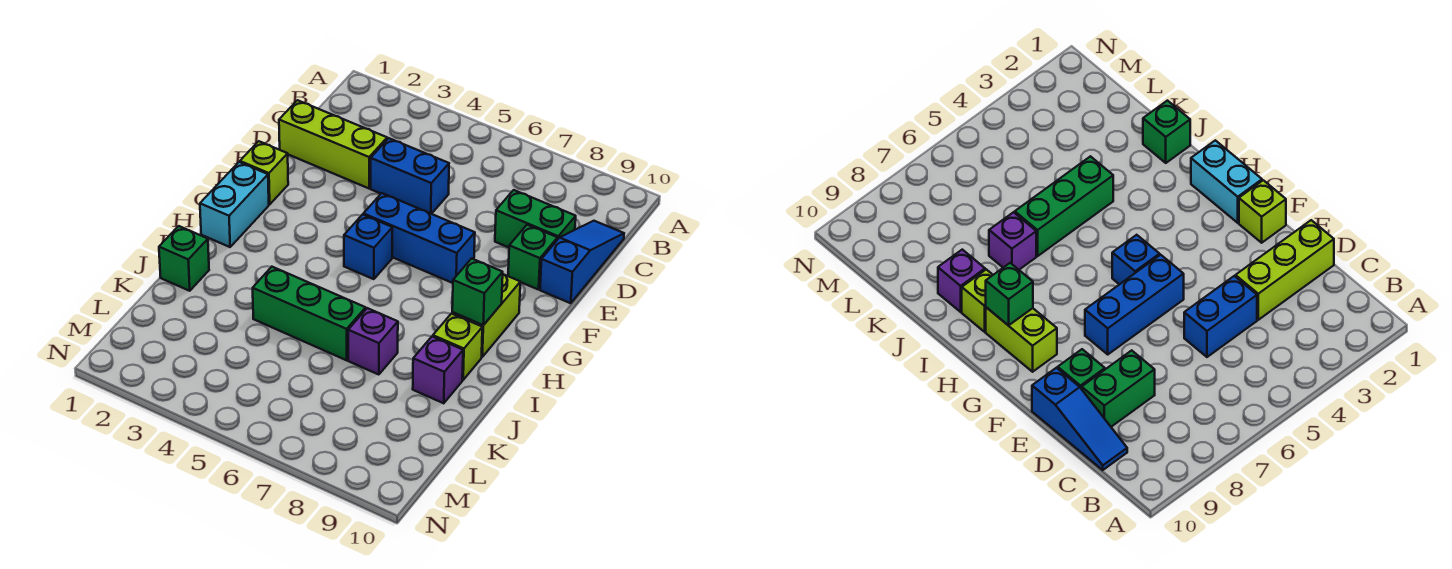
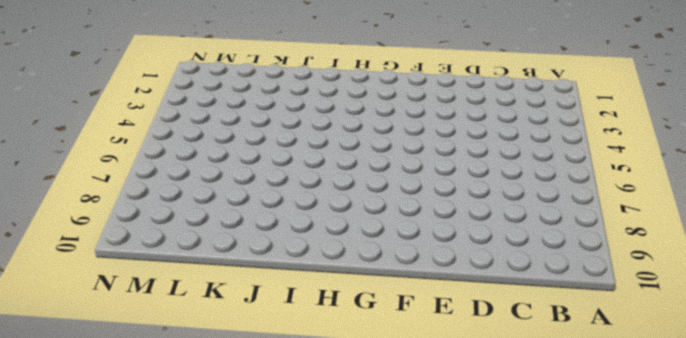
none -> blue 1x3 slope [540,221,624,303]
none -> lime 1x3 brick [279,100,387,188]
none -> blue 1x2 brick [371,138,449,214]

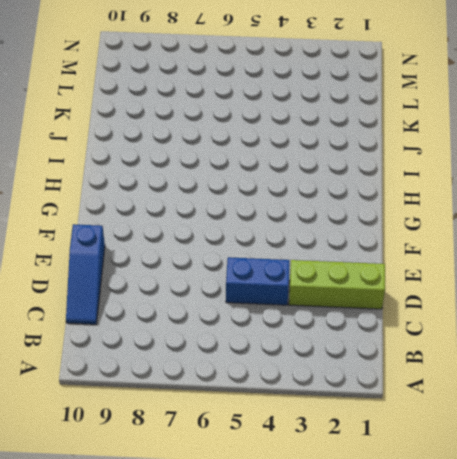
none -> green 1x2 brick [495,190,576,247]
none -> green 1x1 brick [508,225,558,290]
none -> lime 1x1 brick [240,141,288,204]

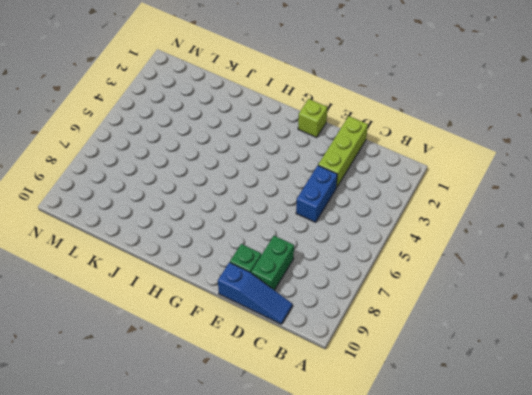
none -> blue 1x3 brick [363,193,475,283]
none -> cyan 1x2 brick [200,162,269,247]
none -> blue 1x1 brick [344,215,392,279]

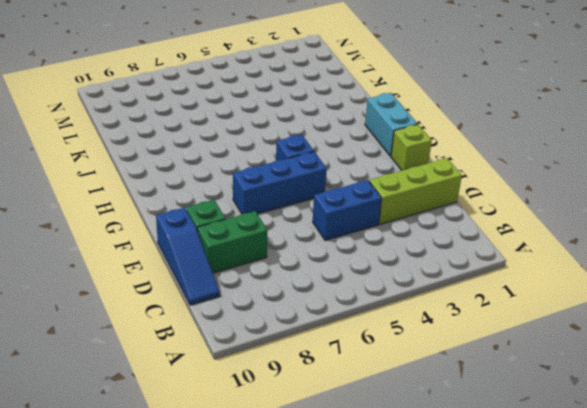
none -> lime 1x2 brick [452,274,520,357]
none -> lime 1x1 brick [433,314,482,380]
none -> green 1x1 brick [159,226,209,291]

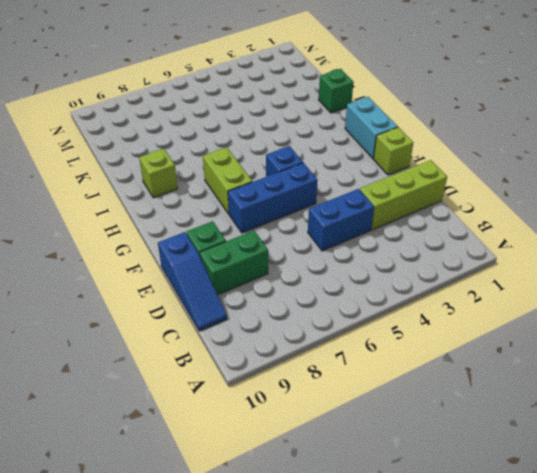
lime 1x2 brick [203,147,252,214] -> lime 1x2 brick moved to [452,274,520,357]
none -> green 1x3 brick [253,267,366,360]
none -> purple 1x1 brick [348,308,398,375]
none -> purple 1x1 brick [413,336,463,403]

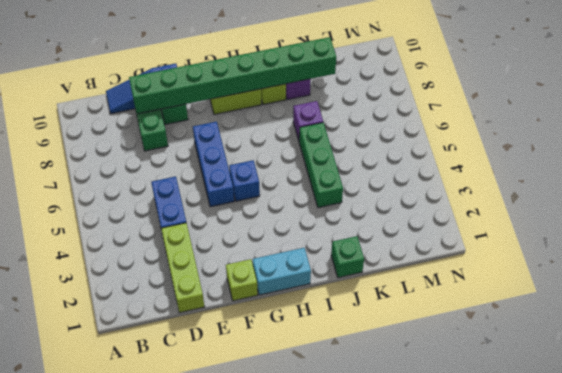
green 1x8 brick [129,37,336,114] -> green 1x1 brick [452,259,503,325]

